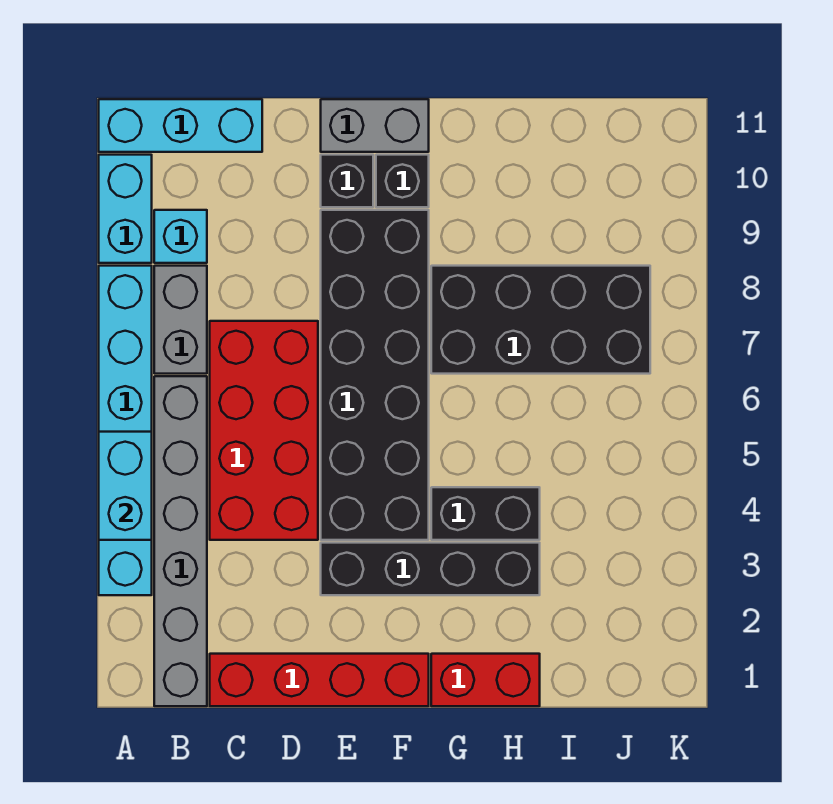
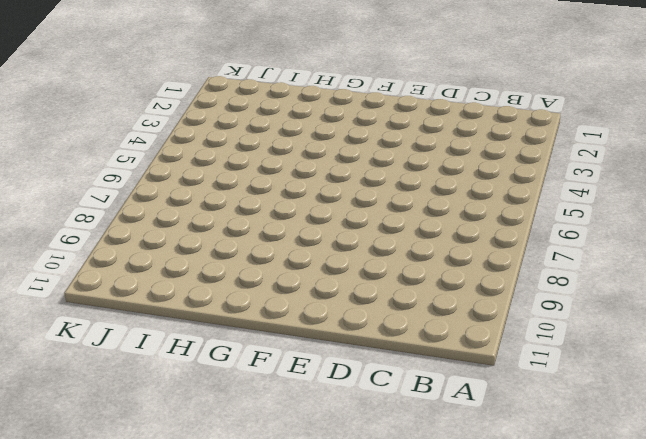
none -> cyan 1x6 brick [99,266,152,595]
none -> cyan 1x2 brick [99,155,152,263]
none -> cyan 1x3 brick [99,99,262,152]

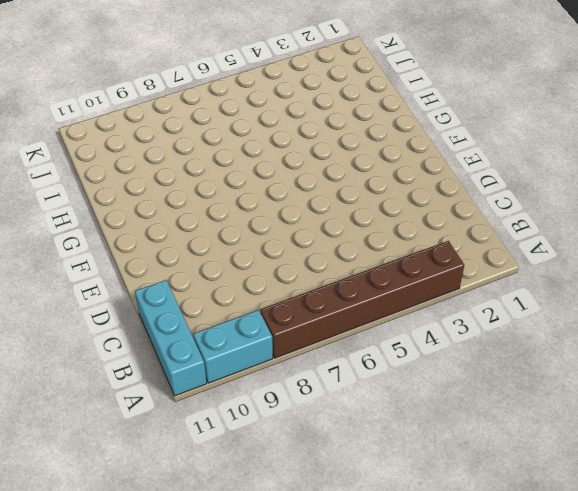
brown 1x6 brick [260,241,464,358] -> cyan 1x6 brick [99,266,152,595]
none -> grey 1x6 brick [154,376,207,706]
none -> grey 1x2 brick [154,266,207,374]
none -> cyan 1x1 brick [154,210,207,263]

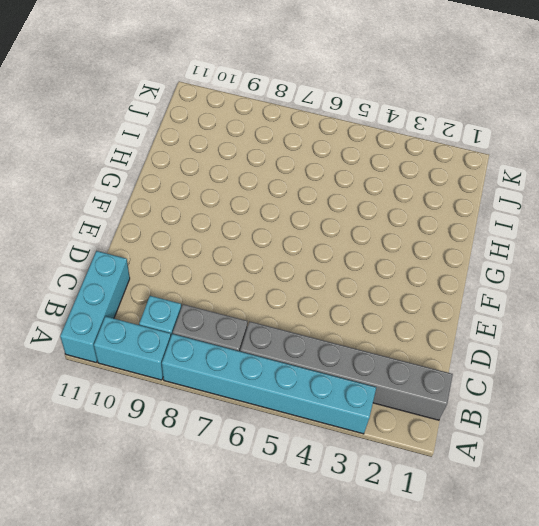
none -> red 1x4 brick [210,654,429,706]
none -> red 2x4 brick [210,321,318,540]
none -> black 1x4 brick [321,543,540,595]

